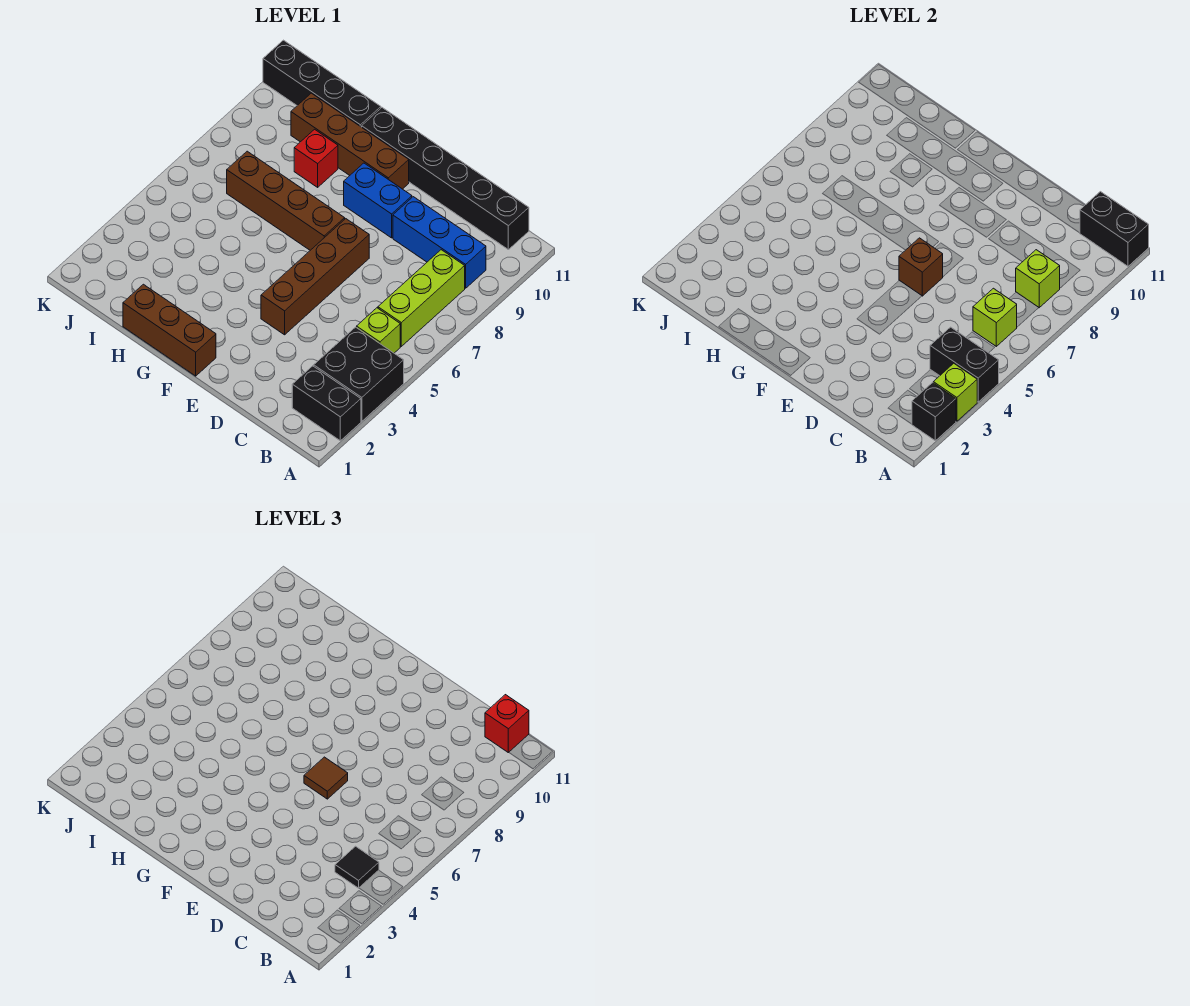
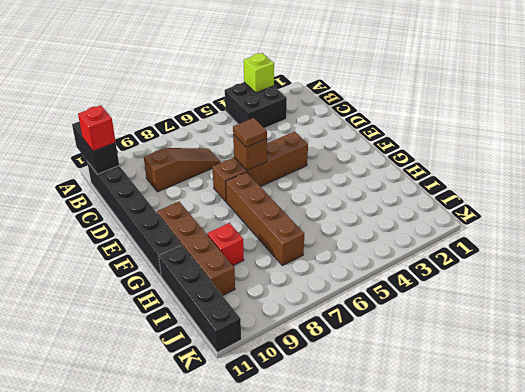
brown 1x3 slope [144,148,220,192] -> blue 1x3 brick [393,197,486,288]
none -> black 1x2 brick [292,366,361,441]
none -> lime 1x1 brick [357,308,400,353]
none -> lime 1x3 brick [378,250,465,346]

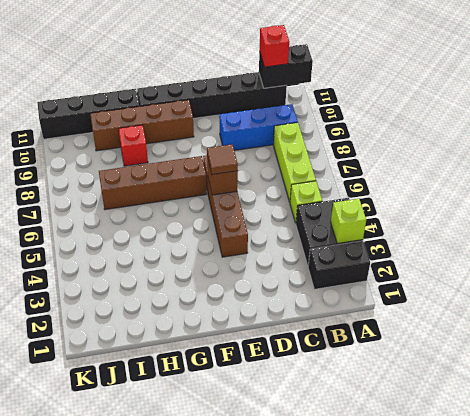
none -> blue 1x2 brick [344,163,412,238]
none -> brown 1x3 brick [123,284,216,376]
none -> black 1x1 brick [912,383,956,441]

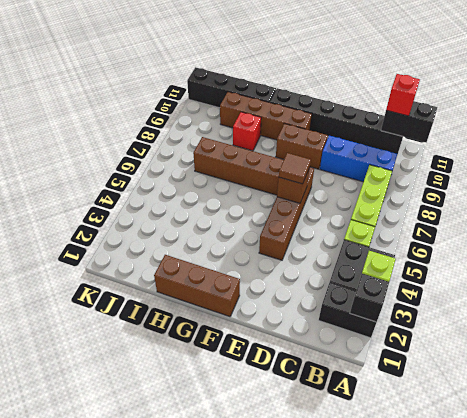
brown 1x2 brick [276,124,328,169] -> blue 1x2 brick [344,163,412,238]
none -> black 1x2 brick [930,327,999,402]
none -> lime 1x1 brick [973,288,1017,346]
none -> lime 1x1 brick [1016,250,1060,308]

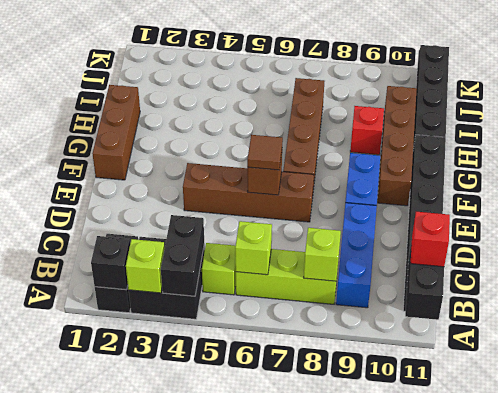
none -> black 1x1 tile [335,846,379,888]

